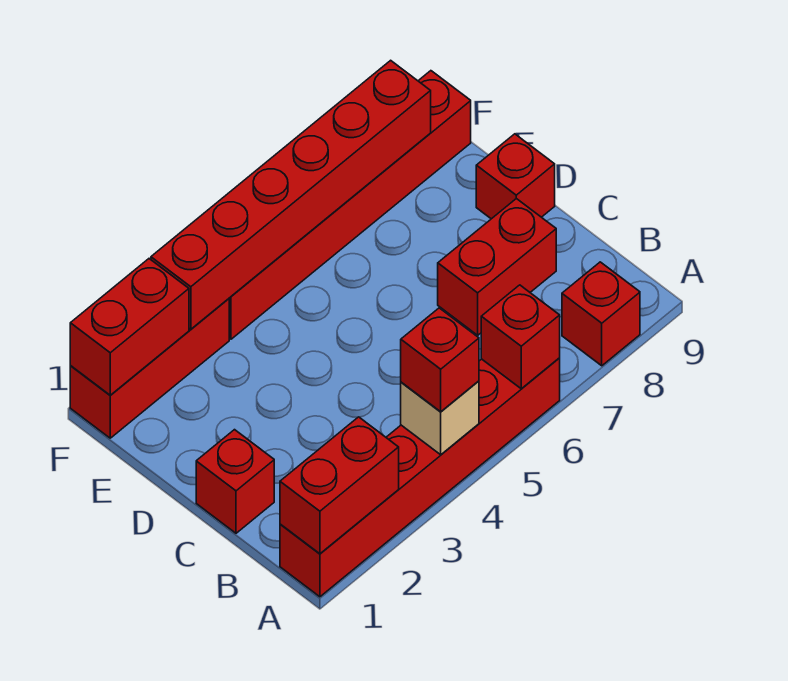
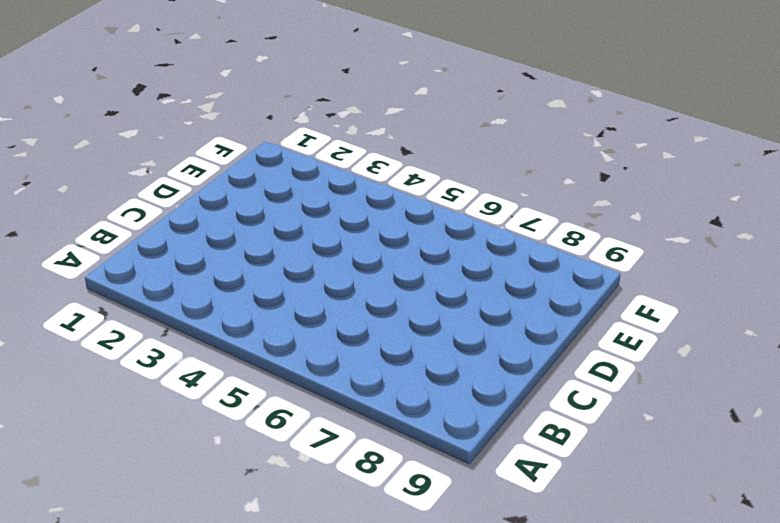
none -> red 1x6 brick [280,358,560,597]
none -> red 1x1 brick [562,262,640,366]
none -> red 1x1 brick [196,430,274,533]

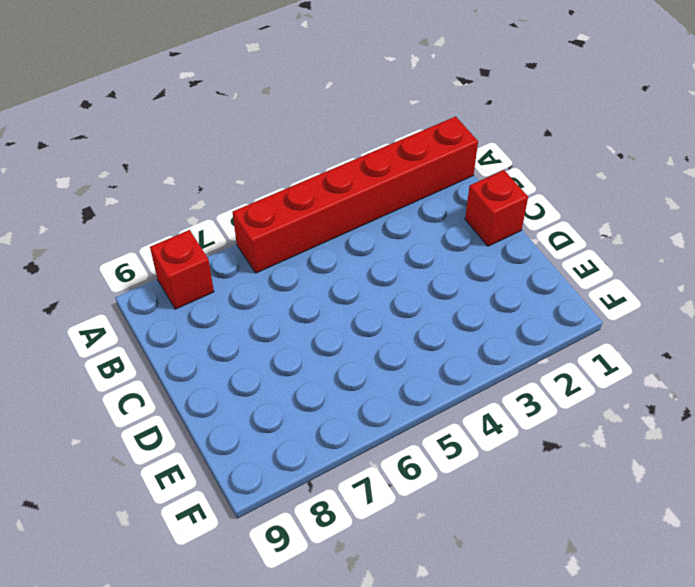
none -> red 1x2 brick [438,199,556,335]
none -> red 1x1 brick [476,134,555,219]
none -> red 1x3 brick [70,299,229,438]

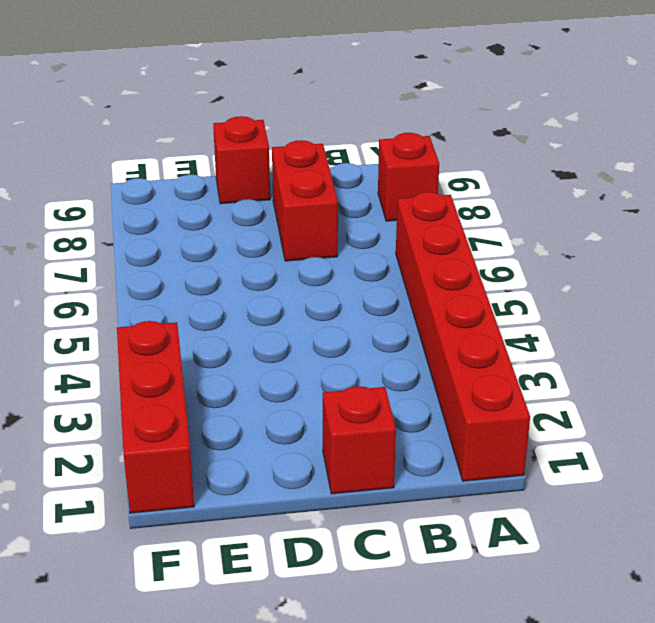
none -> red 1x6 brick [229,71,471,339]
none -> red 1x2 brick [280,417,399,554]
none -> tan 1x1 brick [401,381,479,455]

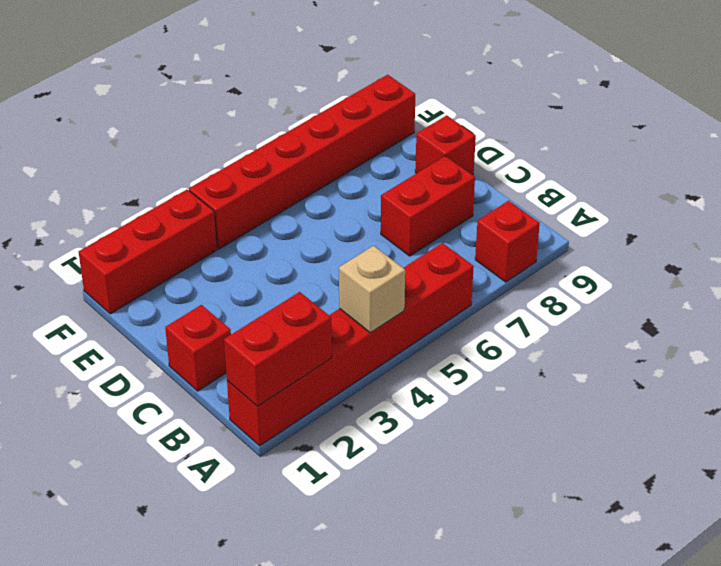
none -> red 1x1 brick [481,285,560,389]
none -> red 1x2 brick [70,259,189,395]
none -> red 1x6 brick [151,60,431,329]

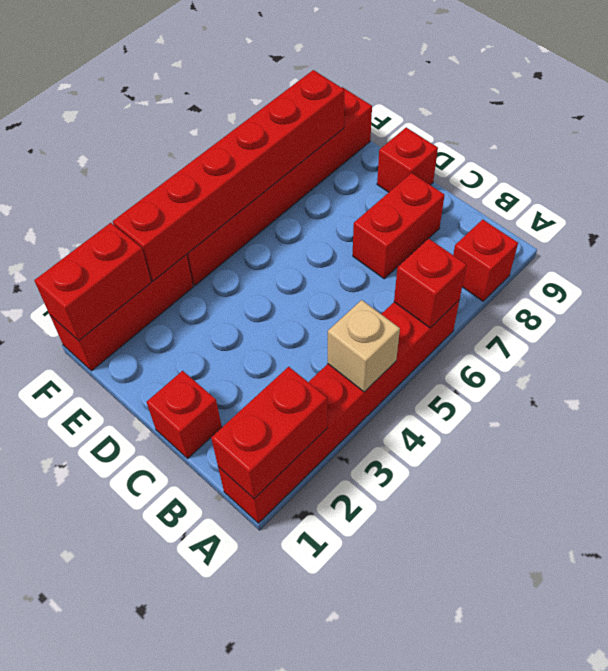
none -> red 1x1 brick [401,308,479,412]

